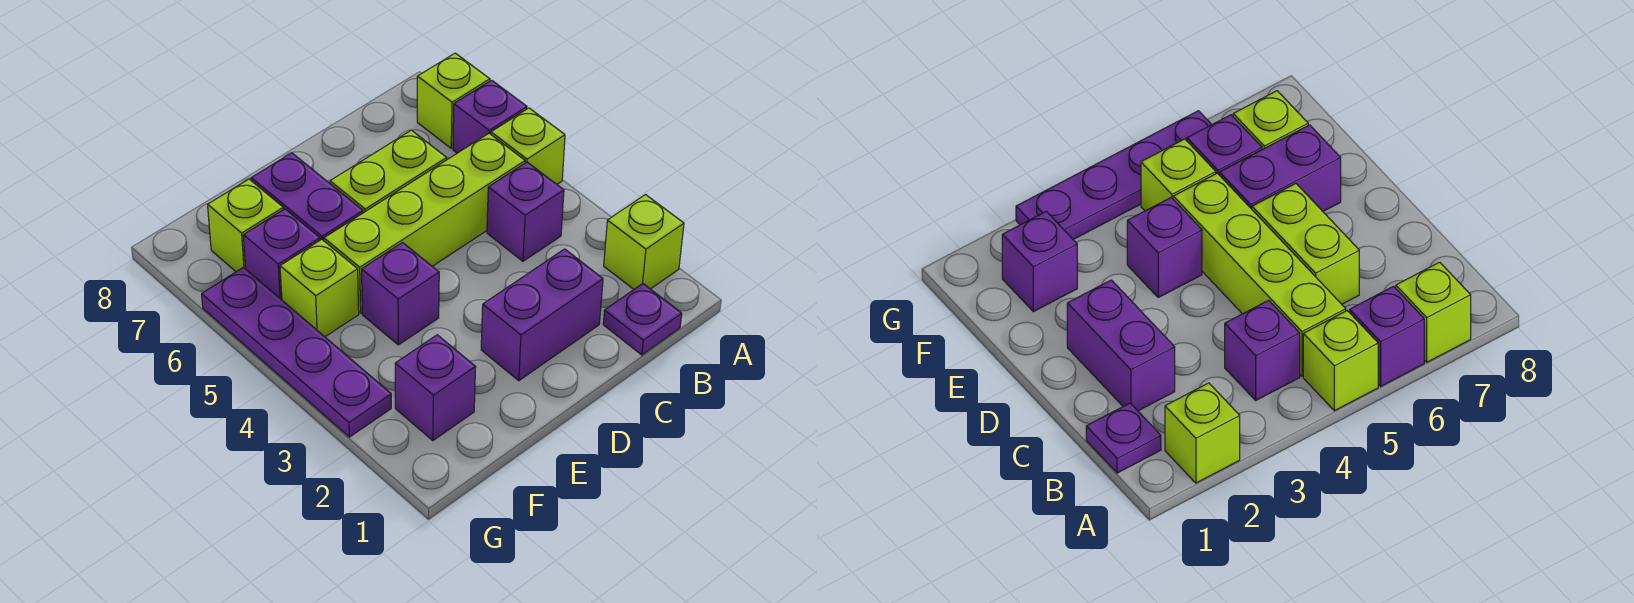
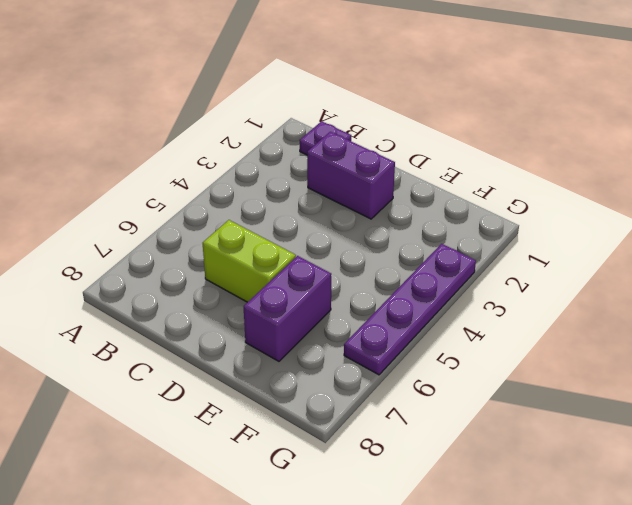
none -> lime 1x1 brick [604,195,684,289]
none -> lime 1x1 brick [491,108,565,184]
none -> purple 1x1 brick [453,80,527,153]

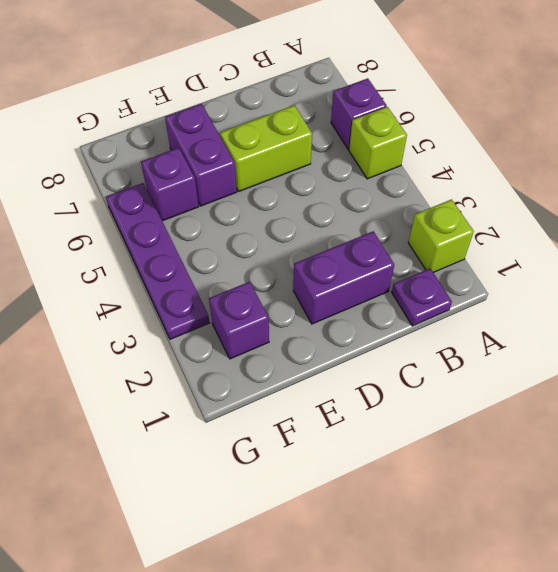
none -> lime 1x1 brick [417,53,490,148]
none -> purple 1x1 brick [487,162,564,261]
none -> lime 1x4 brick [324,133,525,313]

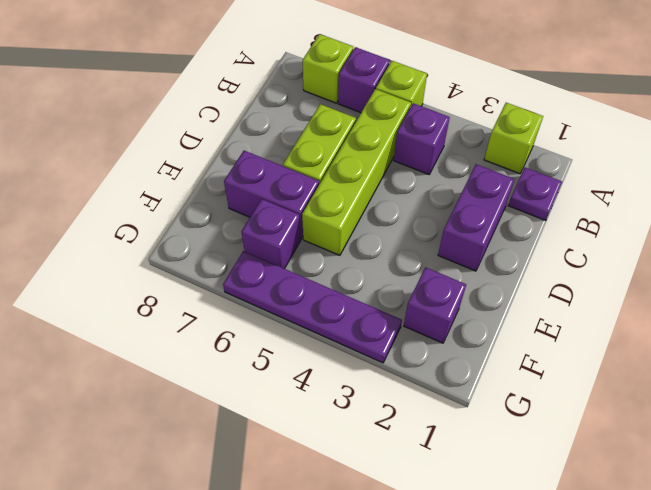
none -> purple 1x1 brick [362,243,439,345]
none -> lime 1x1 brick [280,239,359,337]
none -> lime 1x1 brick [208,179,283,272]

